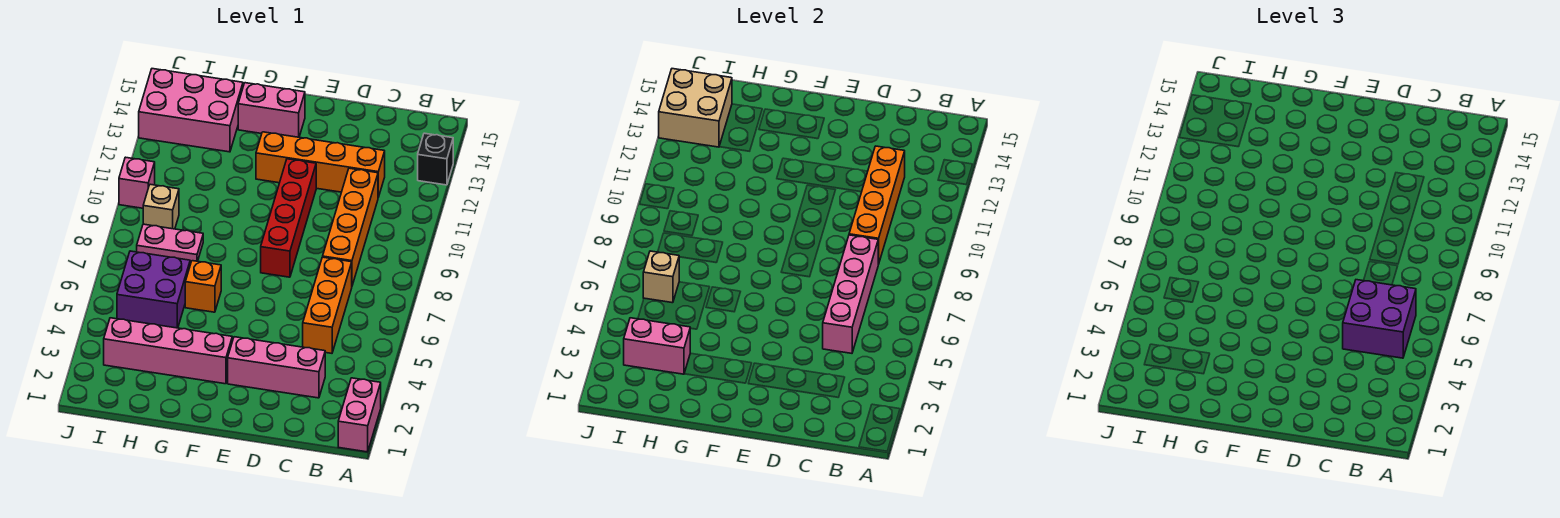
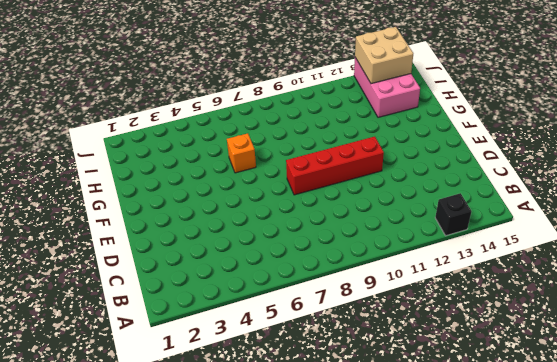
none -> pink 1x2 brick [338,378,381,452]
none -> pink 1x3 brick [228,337,325,398]
none -> orange 1x3 brick [303,257,352,353]

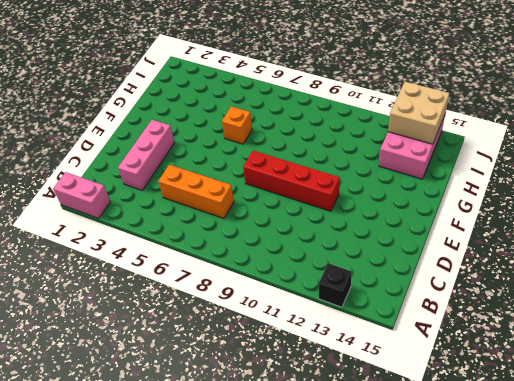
none -> orange 1x4 brick [323,168,378,285]
none -> orange 1x4 brick [256,132,385,197]
none -> pink 1x4 brick [104,318,232,384]

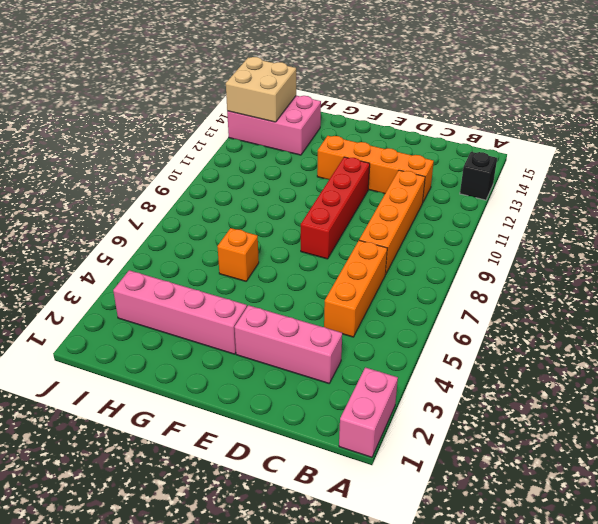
none -> pink 1x2 brick [238,83,305,137]
none -> purple 2x2 brick [117,251,190,328]
none -> pink 1x2 plate [137,224,203,262]

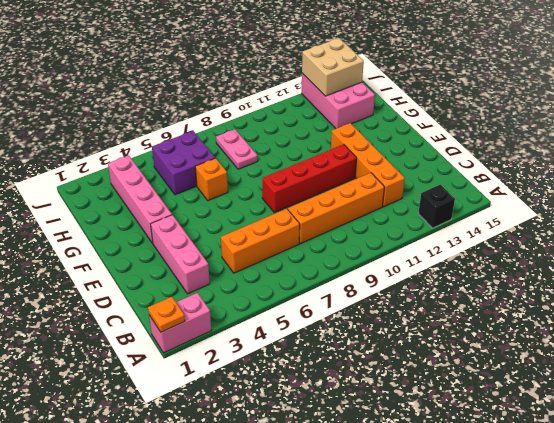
orange 1x1 plate [148,297,185,332] -> none
none -> pink 1x2 brick [238,83,305,137]
none -> tan 1x1 brick [143,184,179,229]
none -> pink 1x1 brick [119,157,155,208]

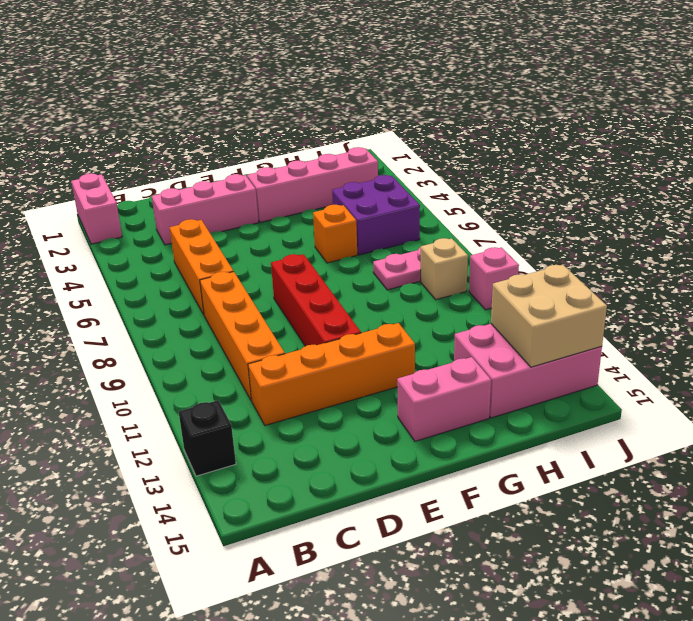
none -> pink 1x4 brick [823,235,878,353]
none -> orange 1x4 brick [849,146,905,264]
none -> pink 1x2 brick [624,318,690,374]

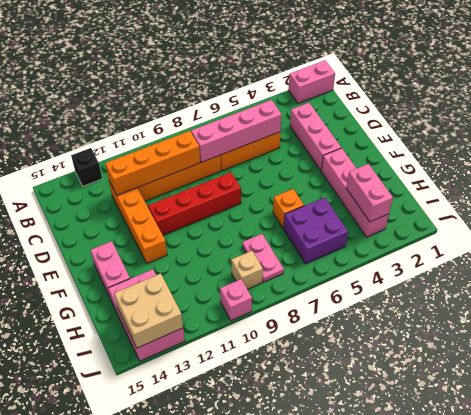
none -> tan 1x1 brick [643,251,679,303]
none -> purple 2x2 brick [1343,280,1416,358]

